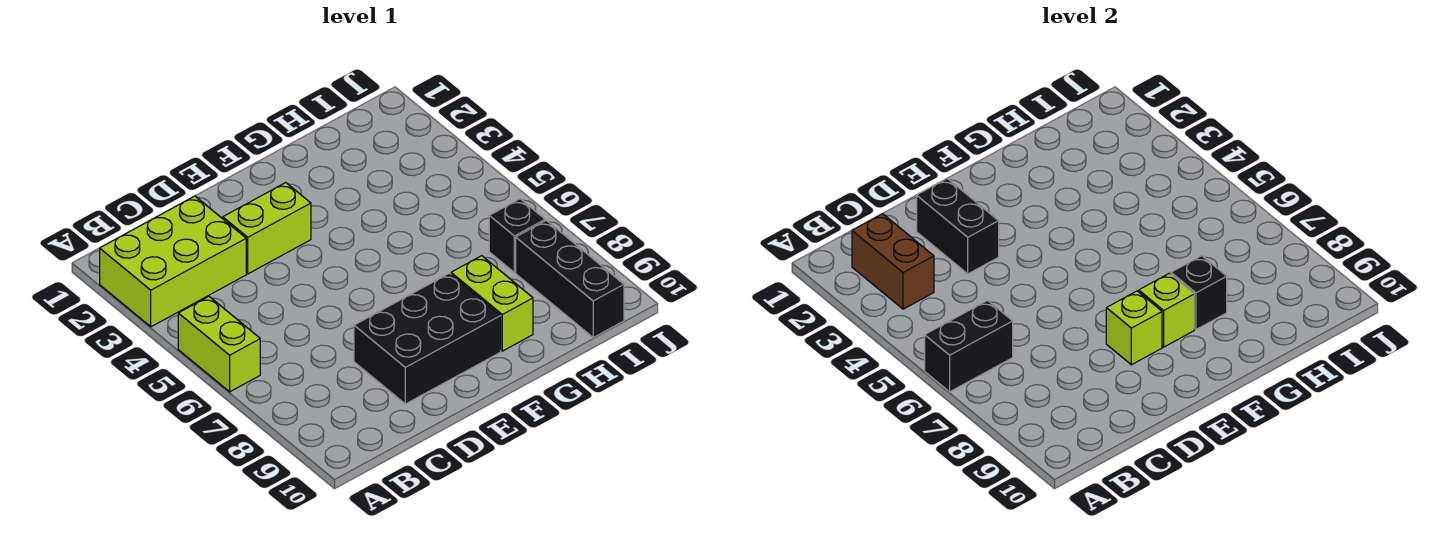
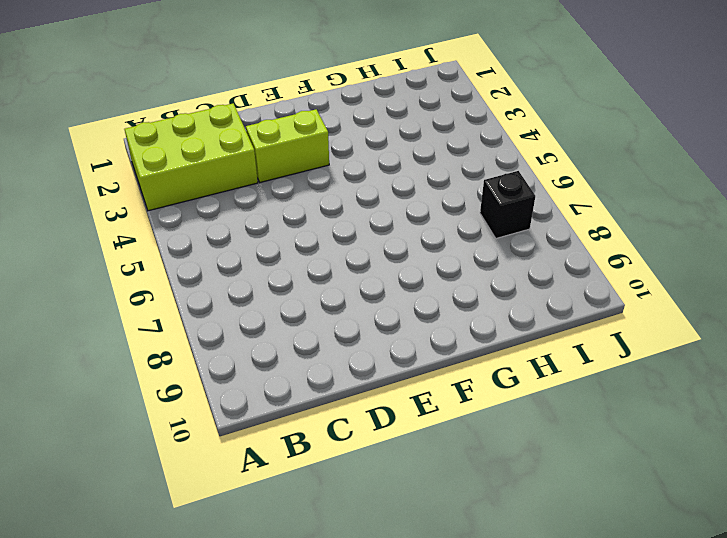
none -> lime 1x2 brick [178,297,260,392]
none -> black 2x3 brick [354,273,501,404]
none -> lime 1x2 brick [451,256,533,351]

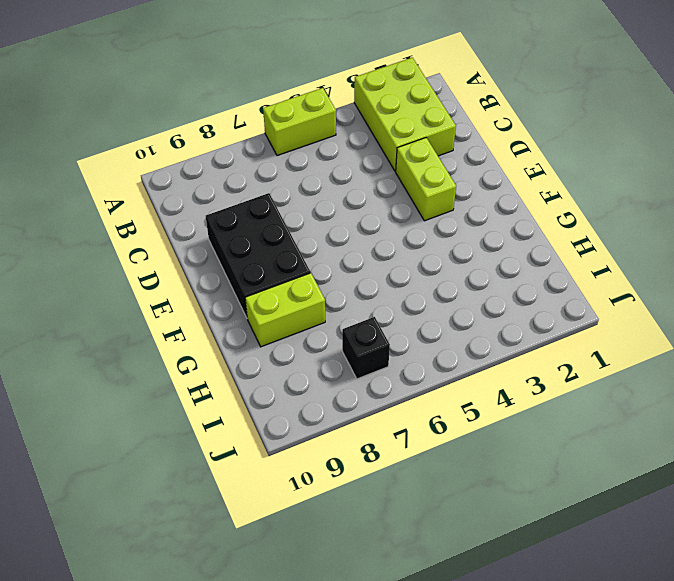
none -> black 1x3 brick [516,220,624,337]
none -> black 1x2 brick [925,300,1013,392]
none -> brown 1x2 brick [852,214,934,309]

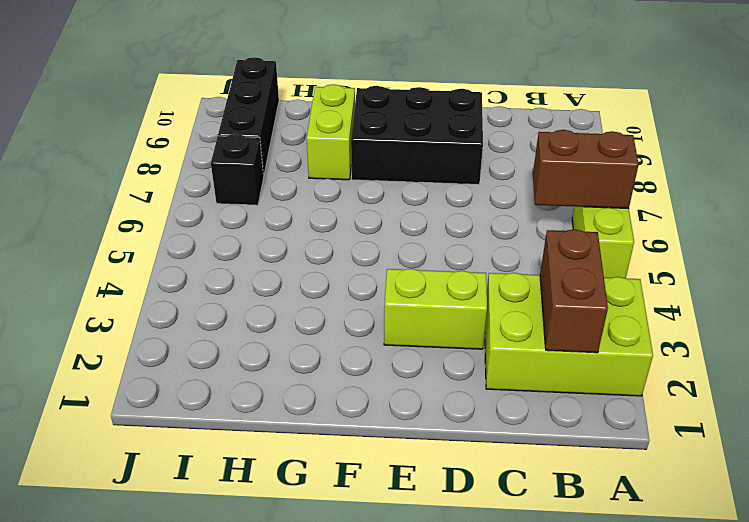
brown 1x2 brick [533,130,639,208] -> black 1x2 brick [925,300,1013,392]
none -> black 1x2 brick [917,179,999,274]
none -> lime 1x1 brick [1106,291,1162,365]
none -> lime 1x1 brick [1139,273,1194,347]

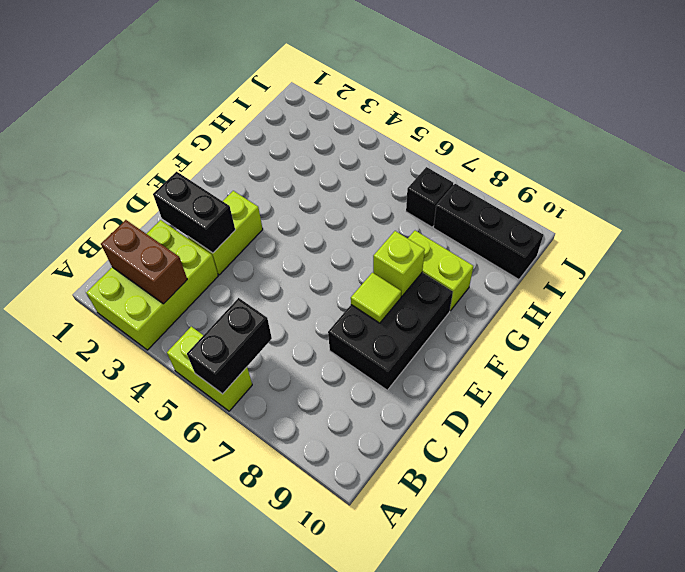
lime 1x1 tile [351,273,401,323] -> lime 1x1 brick [1106,291,1162,365]
none -> black 1x1 brick [1171,256,1227,329]

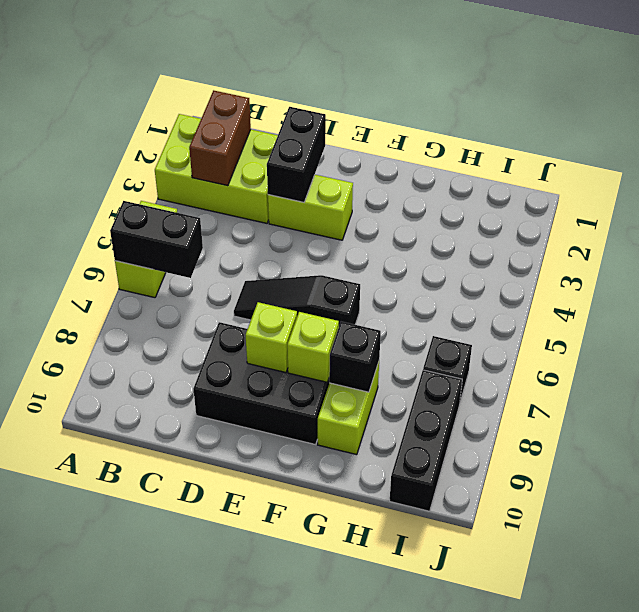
black 1x3 slope [234,275,360,325] -> none

